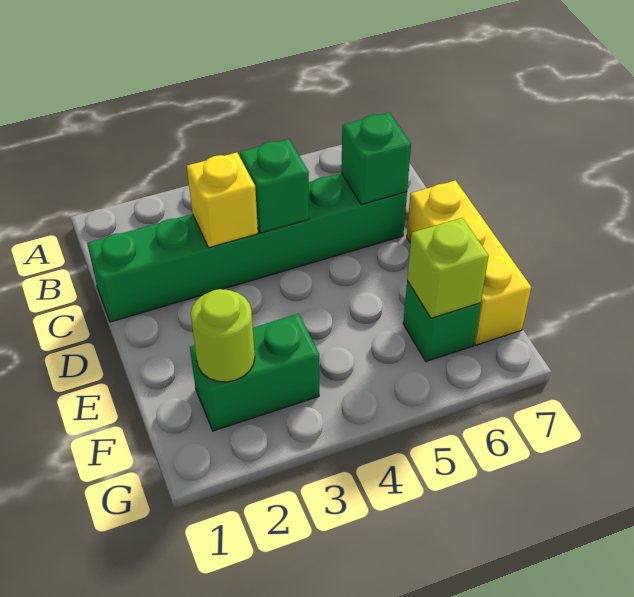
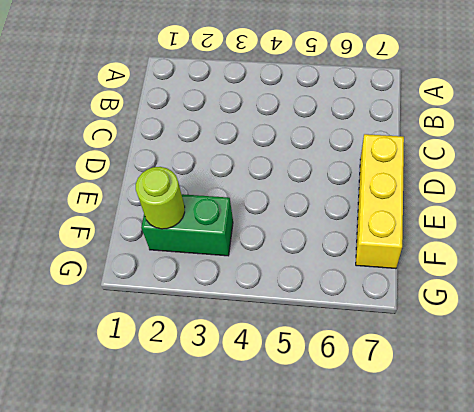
none -> green 1x6 brick [87,173,407,322]
none -> green 1x1 brick [403,281,480,361]

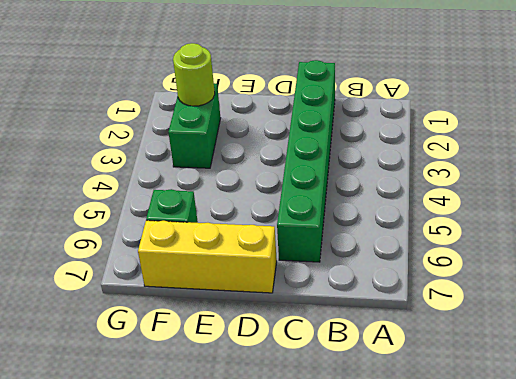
none -> yellow 1x1 brick [187,153,258,248]
none -> green 1x1 brick [240,139,309,233]

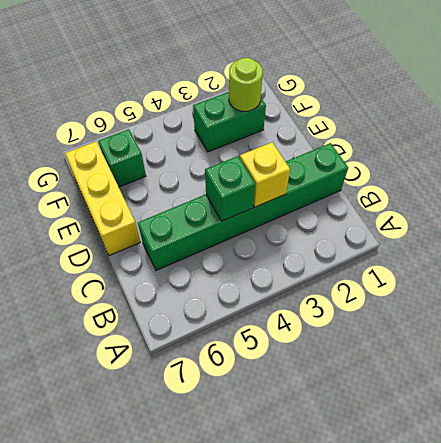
none -> green 1x1 brick [341,113,411,205]
none -> lime 1x1 brick [407,218,489,318]

